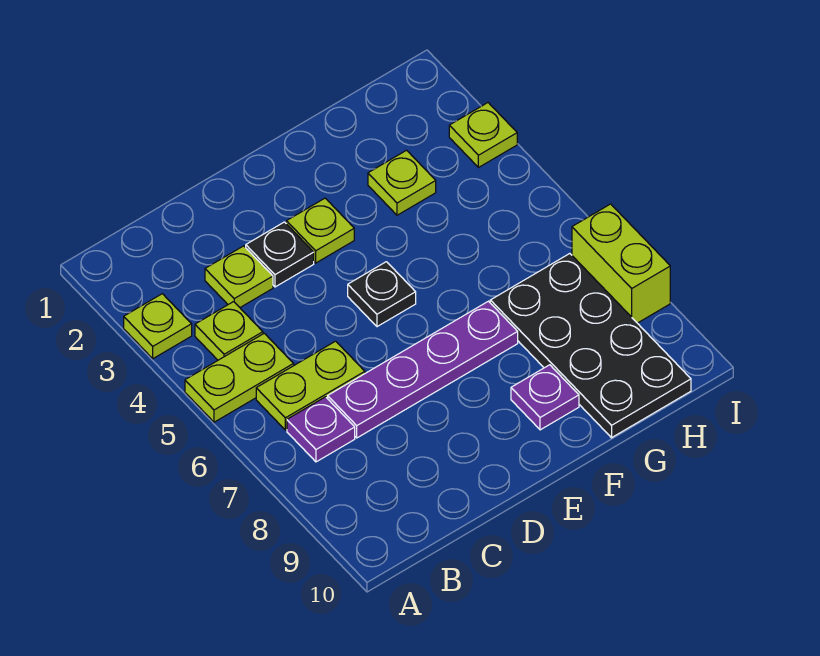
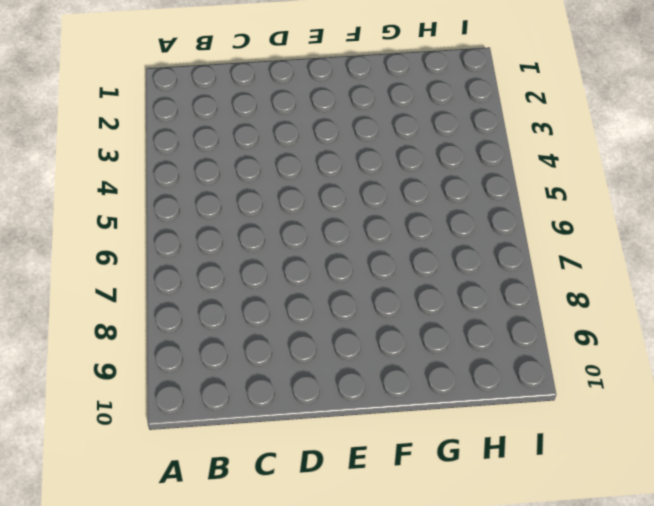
none -> lime 1x1 plate [124,294,192,359]
none -> lime 1x2 plate [185,333,294,422]
none -> lime 1x1 plate [195,302,263,360]

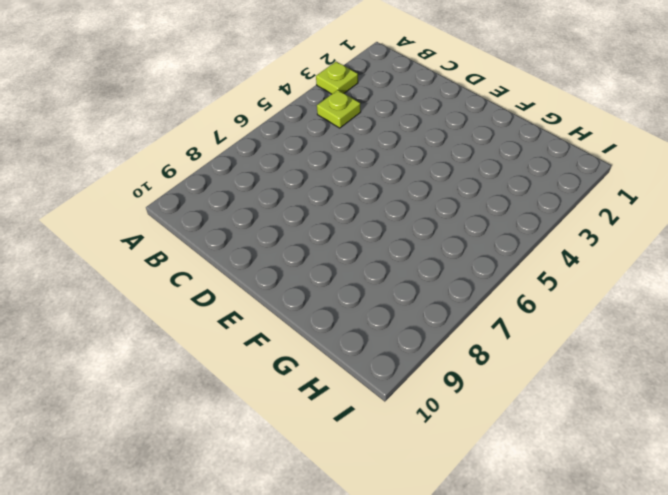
none -> lime 1x2 plate [185,333,294,422]
none -> lime 1x2 plate [256,341,365,430]
none -> purple 1x1 plate [287,397,355,462]

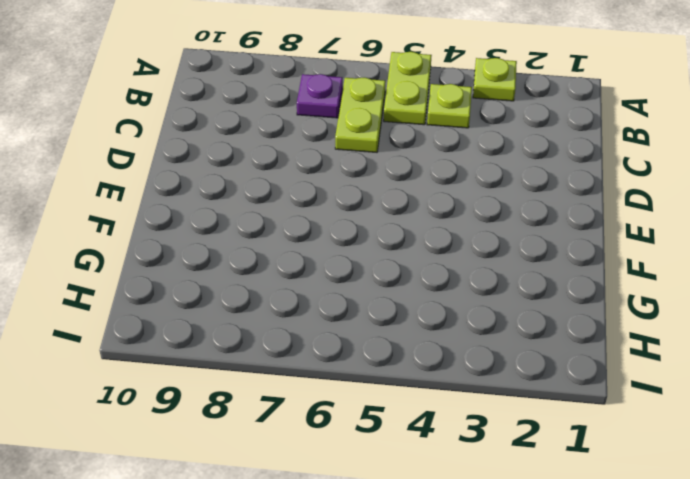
none -> lime 1x1 plate [205,246,273,307]
none -> purple 1x4 plate [328,301,518,438]
none -> black 1x1 plate [246,222,314,287]

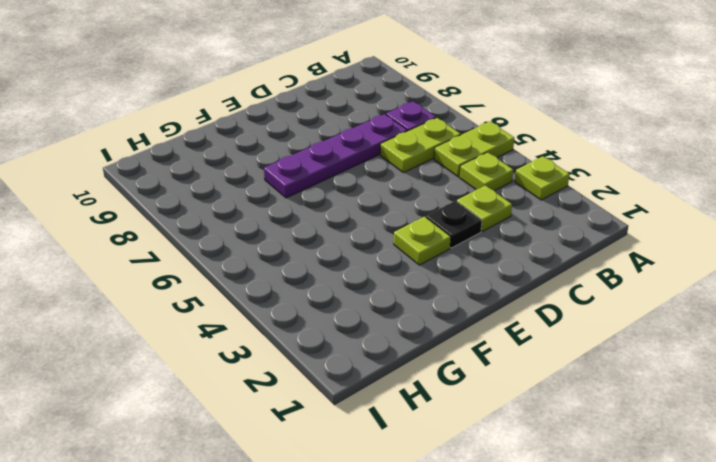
none -> black 1x1 plate [348,262,416,327]
none -> purple 1x1 plate [511,365,579,430]
none -> lime 1x1 plate [368,150,436,215]

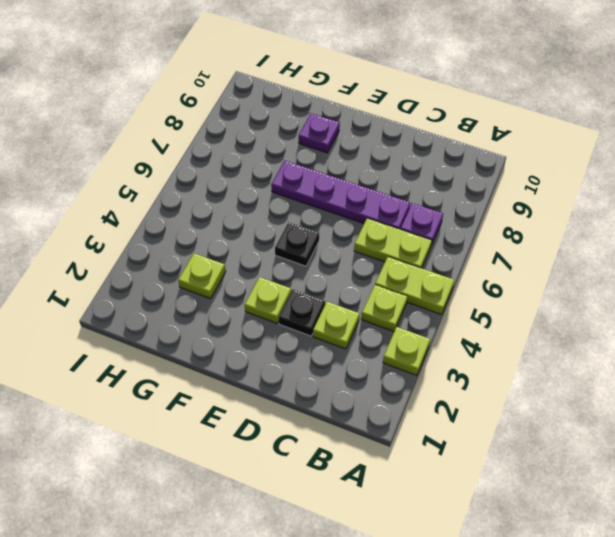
none -> black 2x4 plate [490,254,691,438]
none -> lime 1x1 plate [449,103,517,168]
none -> lime 1x2 brick [572,204,670,323]

